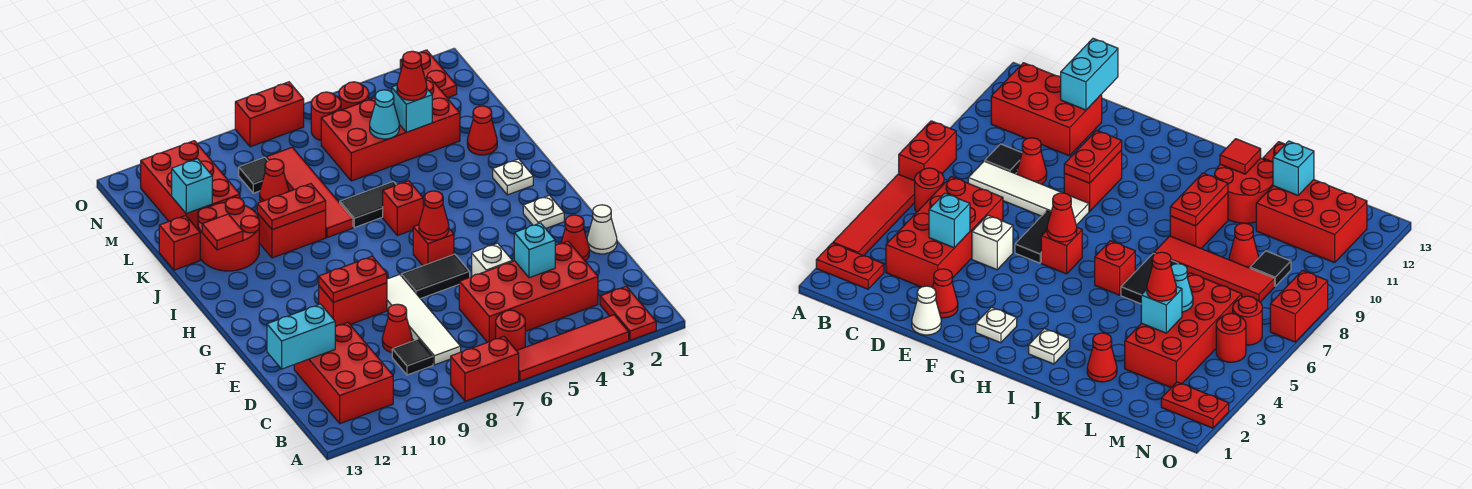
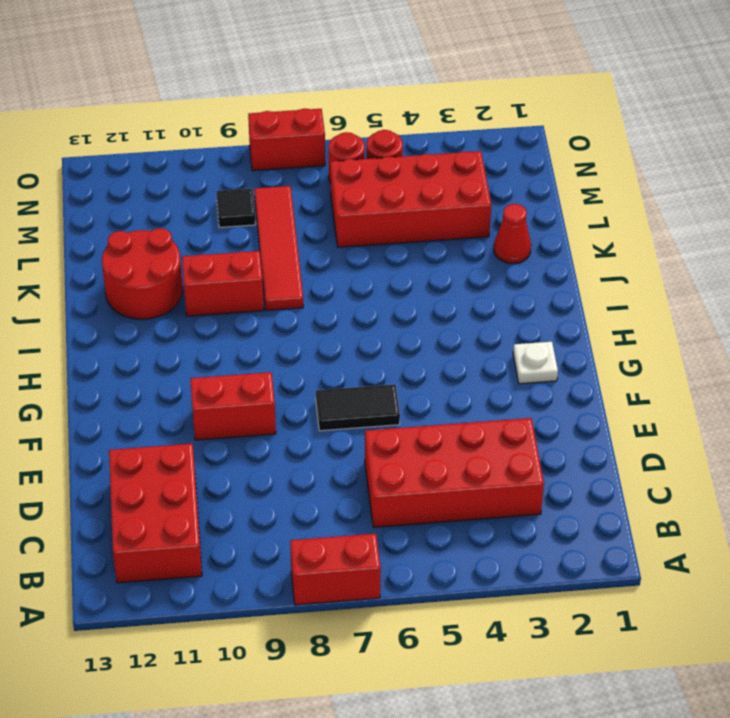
none -> red 1x2 plate [600,286,656,340]
none -> red 1x4 tile [517,315,629,381]
none -> red 1x1 round brick [496,310,525,351]
none -> white 1x4 tile [387,275,461,365]

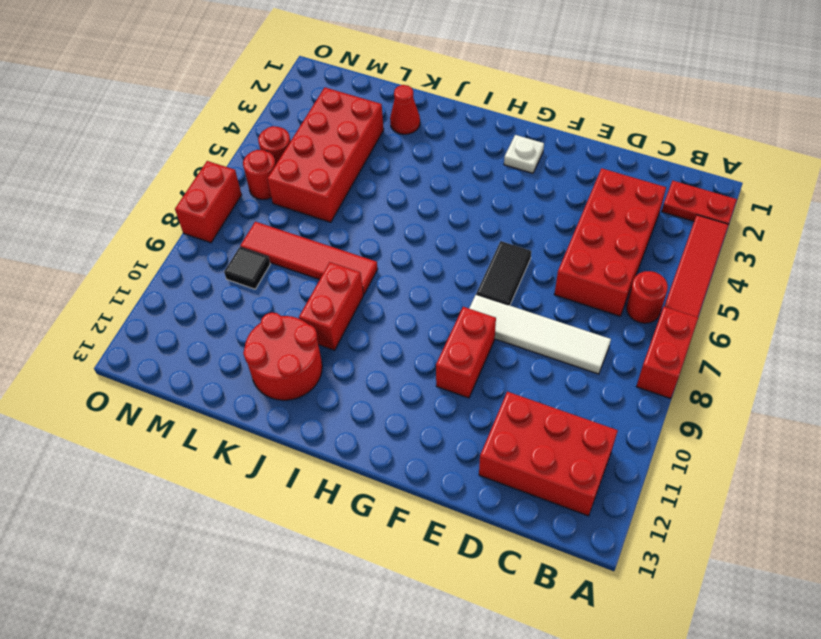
none -> black 1x1 tile [392,339,433,375]
none -> red 1x1 cone [382,304,412,353]
none -> white 1x1 cone [587,205,617,254]
none -> red 1x1 cone [561,215,589,261]

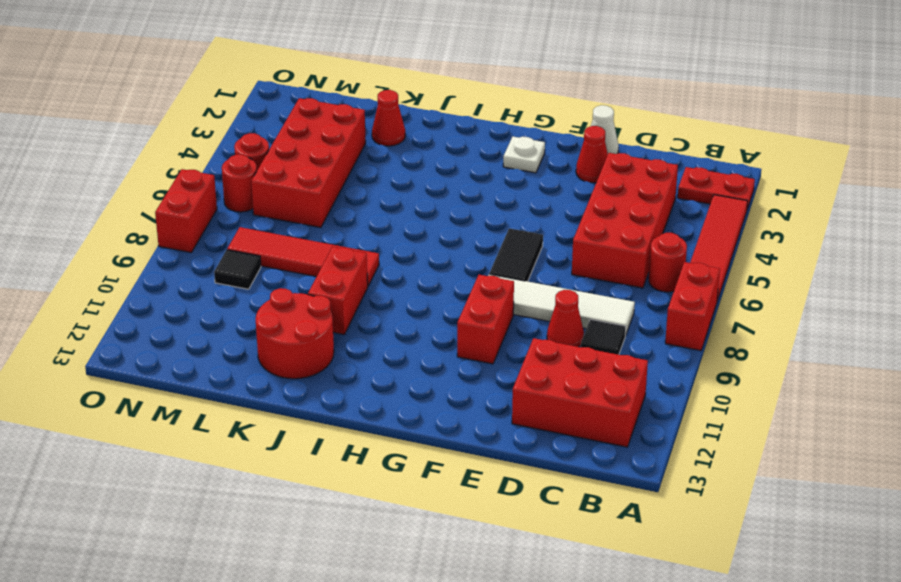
none -> white 1x1 brick [472,243,512,276]
none -> red 1x1 brick [413,225,454,266]
none -> white 1x1 plate [493,159,533,195]
none -> red 1x1 brick [383,181,423,235]

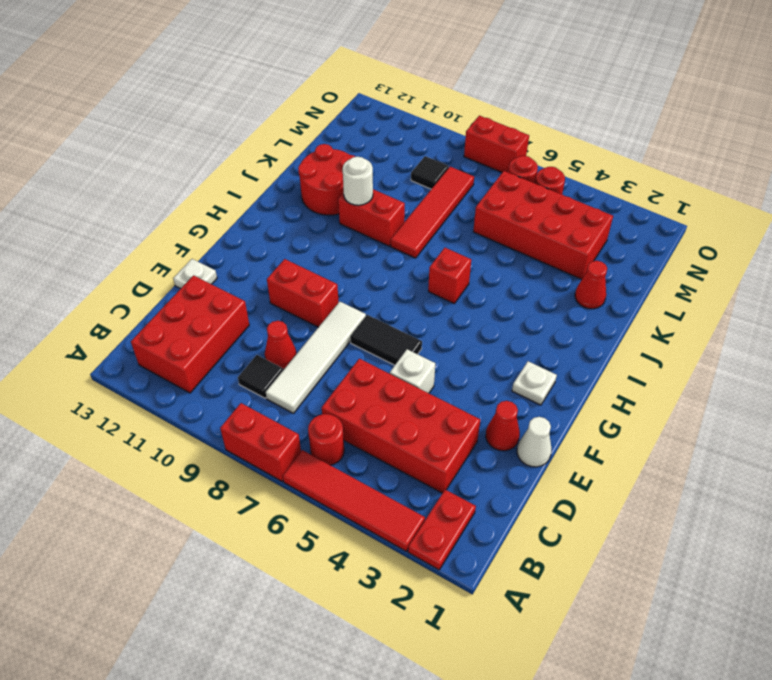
white 1x1 plate [173,259,217,289] -> white 1x1 plate moved to [493,159,533,195]
white 1x1 round brick [343,157,373,205] -> red 1x2 plate [257,184,326,230]
none -> red 1x1 brick [413,225,454,266]
none -> black 1x2 tile [340,181,396,227]
none -> red 1x1 brick [159,215,200,270]
none -> red 1x1 cone [260,159,289,202]

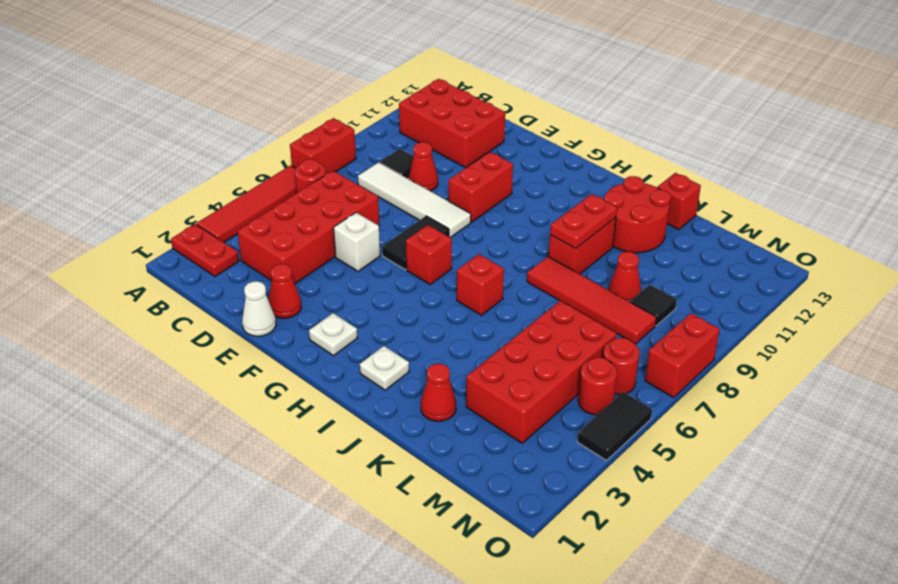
black 1x2 tile [578,392,652,460] -> black 1x2 tile moved to [340,181,396,227]
none -> red 2x3 brick [141,141,240,229]
none -> red 1x2 plate [400,50,457,98]
none -> cyan 1x1 brick [514,223,555,278]
none -> cyan 1x2 brick [267,304,335,369]

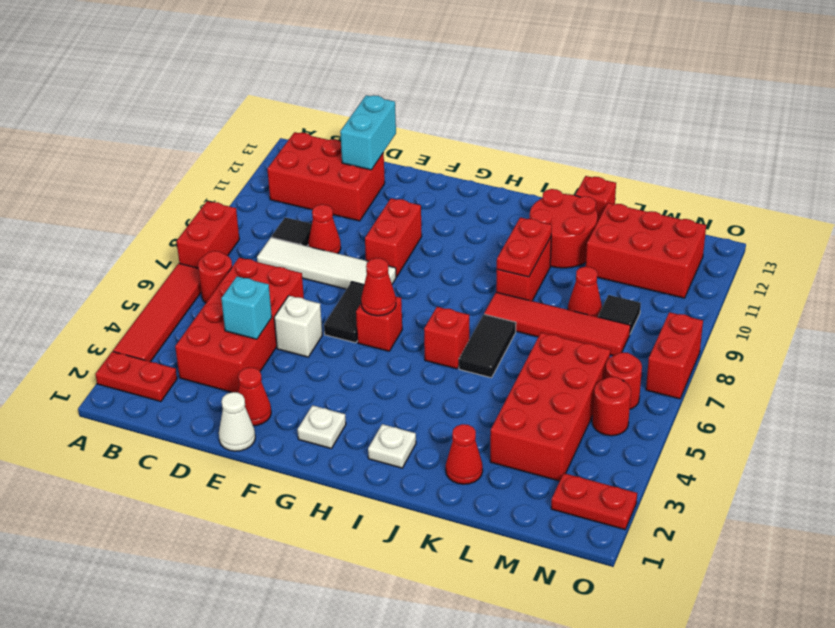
none -> red 1x2 plate [319,256,387,302]
none -> red 1x1 tile [202,214,243,250]
none -> cyan 1x1 brick [392,85,432,132]
none -> cyan 1x1 cone [370,90,399,139]

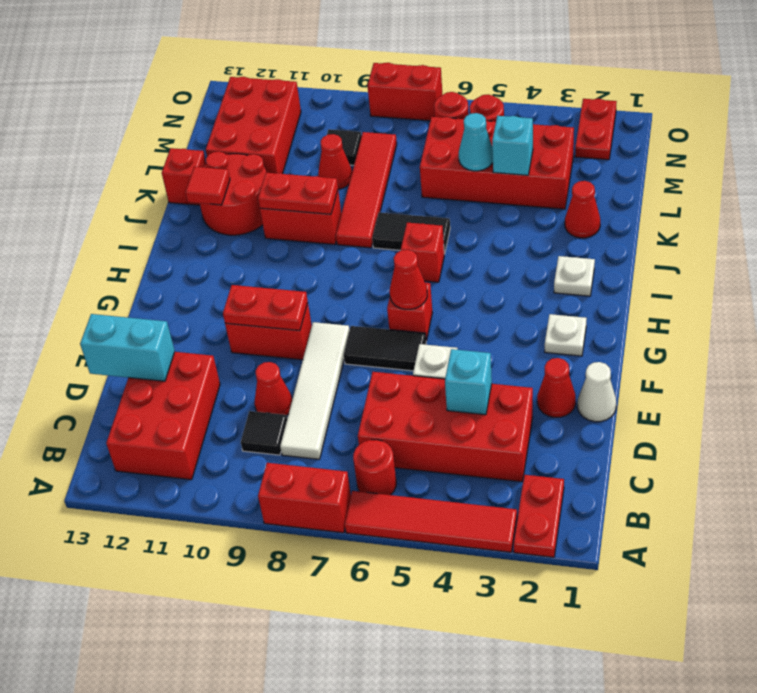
none -> cyan 1x1 brick [172,159,212,214]
none -> red 1x1 cone [397,51,427,100]

